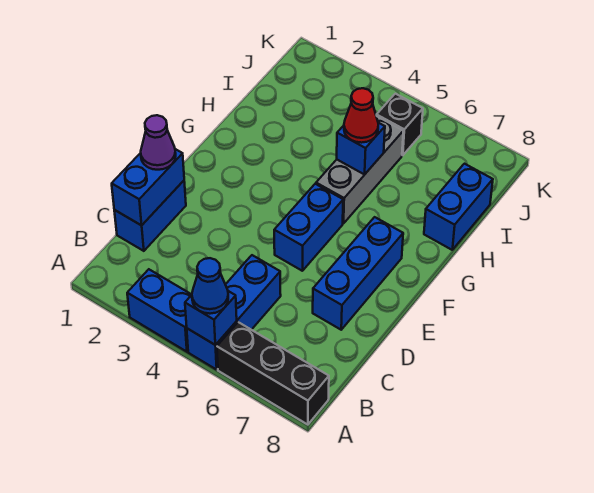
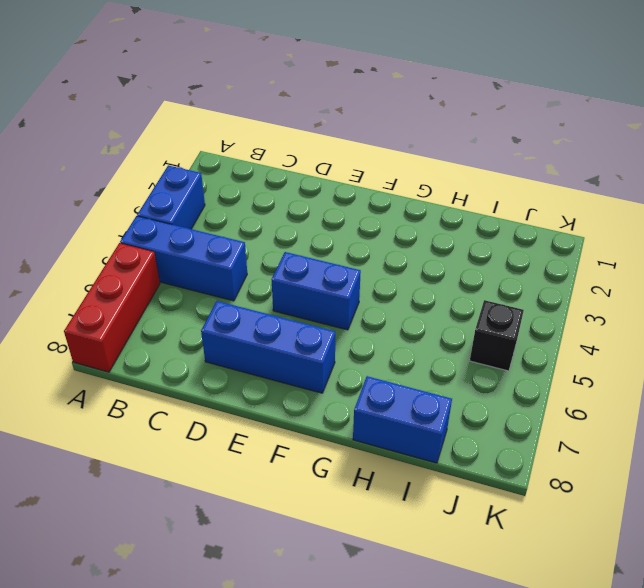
red 1x3 brick [64,243,160,372] -> black 1x3 brick [217,322,329,425]
none -> blue 1x2 brick [114,181,186,251]
none -> grey 1x3 brick [316,116,403,224]
none -> blue 1x1 brick [185,291,237,345]

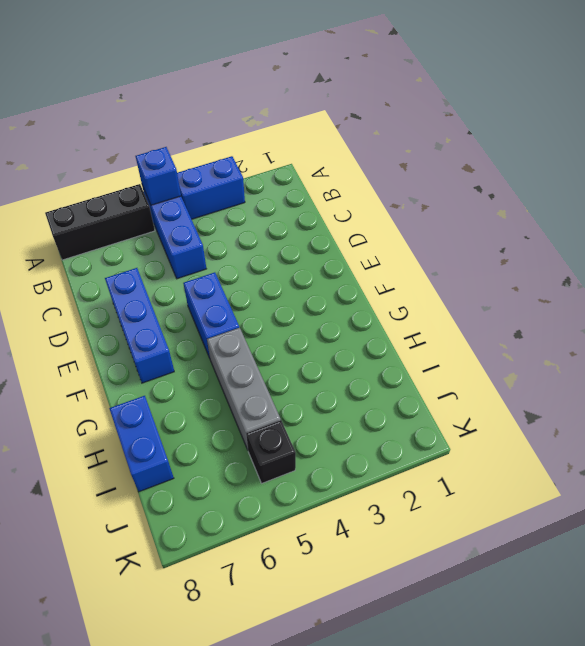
none -> blue 1x2 brick [114,181,186,251]
none -> blue 1x2 brick [112,149,184,225]
none -> blue 1x1 brick [337,123,385,174]

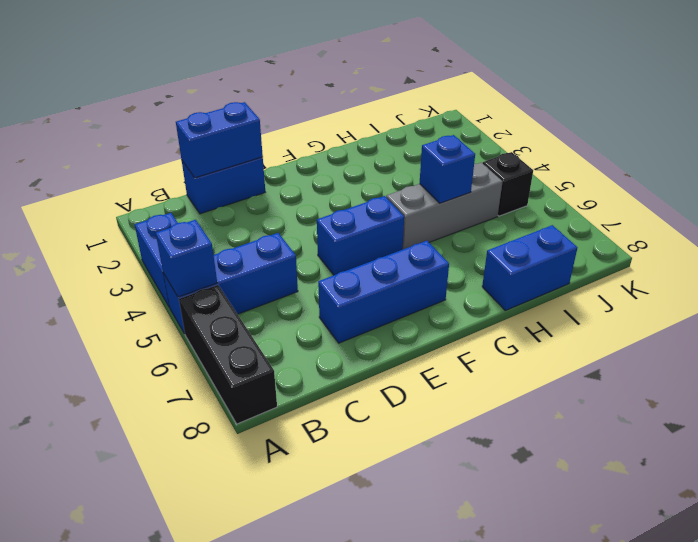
none -> blue 1x1 cone [192,258,228,314]
none -> purple 1x1 cone [141,115,176,170]
none -> red 1x1 cone [344,88,378,143]

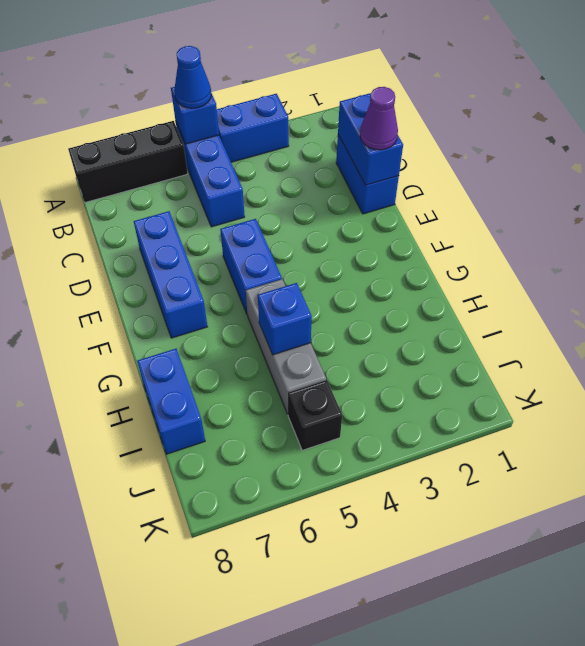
none -> red 1x1 cone [344,88,378,143]

